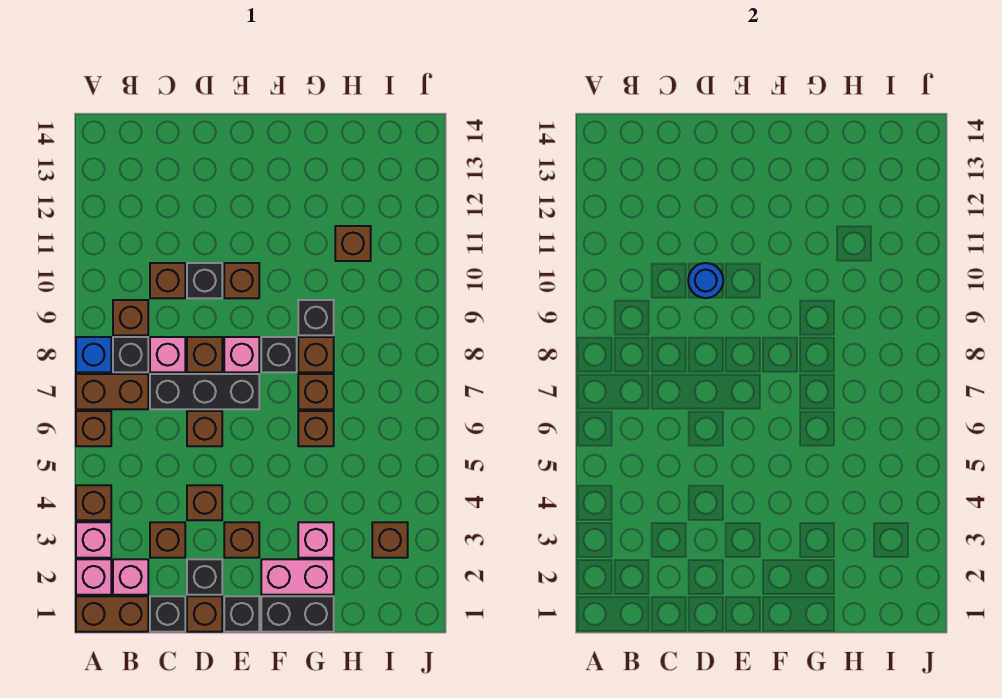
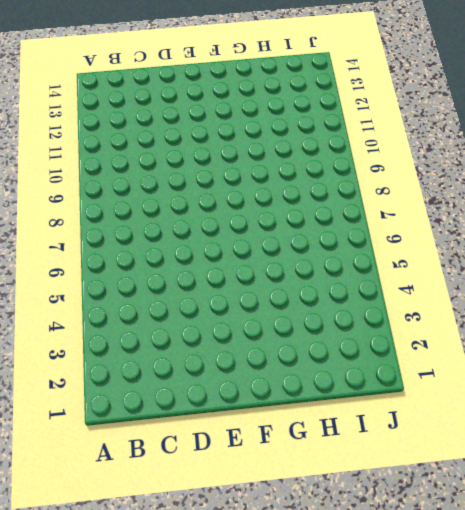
none -> brown 1x2 brick [76,596,148,632]
none -> pink 1x1 brick [76,559,111,595]
none -> pink 1x1 brick [76,522,111,558]
none -> brown 1x1 brick [76,485,111,520]

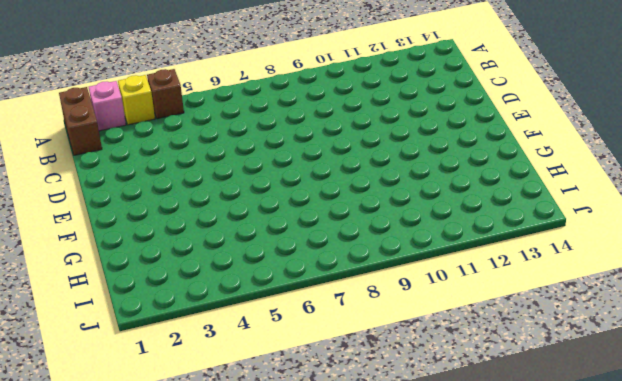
yellow 1x1 brick [118,75,155,125] -> pink 1x1 brick [76,522,111,558]
none -> brown 1x1 brick [76,411,111,446]
none -> brown 1x2 brick [76,374,148,409]
none -> blue 1x1 brick [76,337,111,372]
none -> pink 1x1 brick [113,559,148,595]

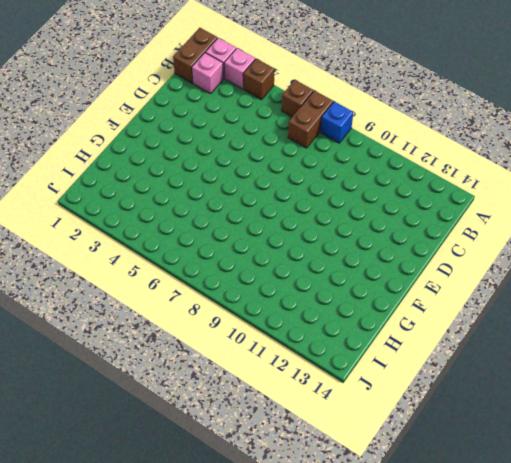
none -> black 1x1 brick [113,337,148,372]
none -> brown 1x1 brick [113,300,148,335]
none -> black 1x1 brick [150,596,185,632]
none -> brown 1x1 brick [150,522,185,558]

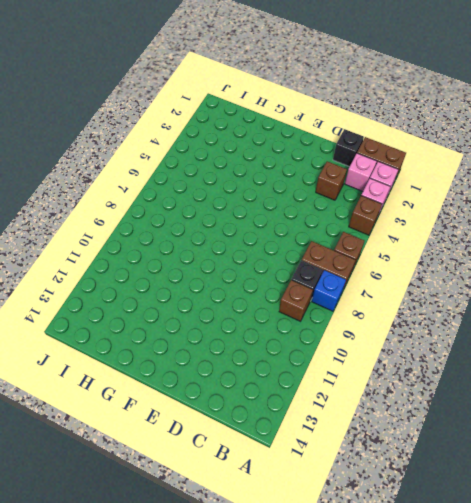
none -> black 1x3 brick [150,374,259,409]
none -> pink 1x1 brick [150,337,185,372]
none -> brown 1x1 brick [150,263,185,298]
none -> brown 1x1 brick [187,596,222,632]

